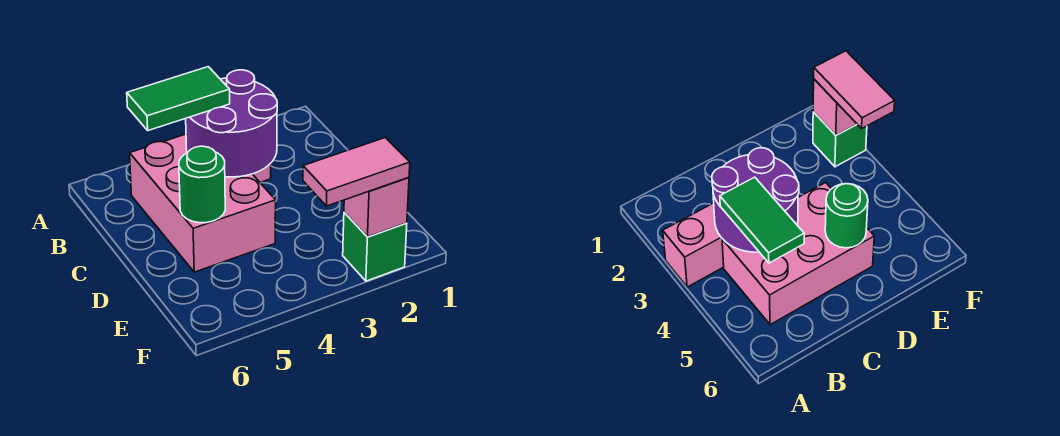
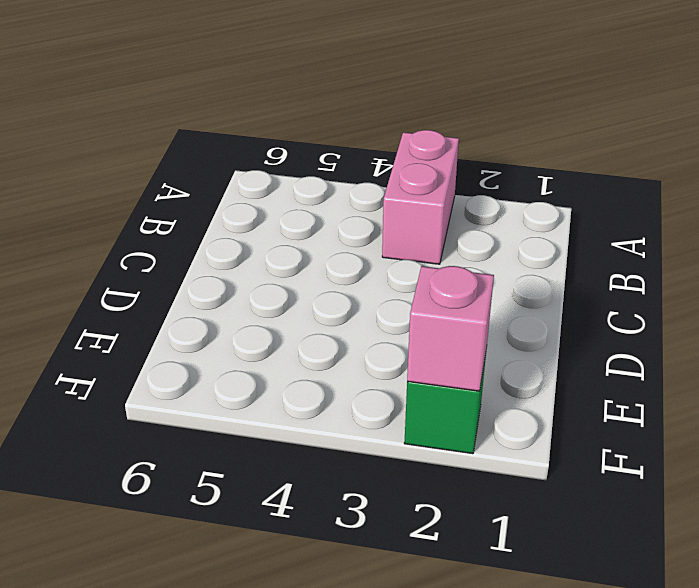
none -> pink 2x3 brick [130,134,276,272]
none -> purple 2x2 round brick [186,70,277,177]

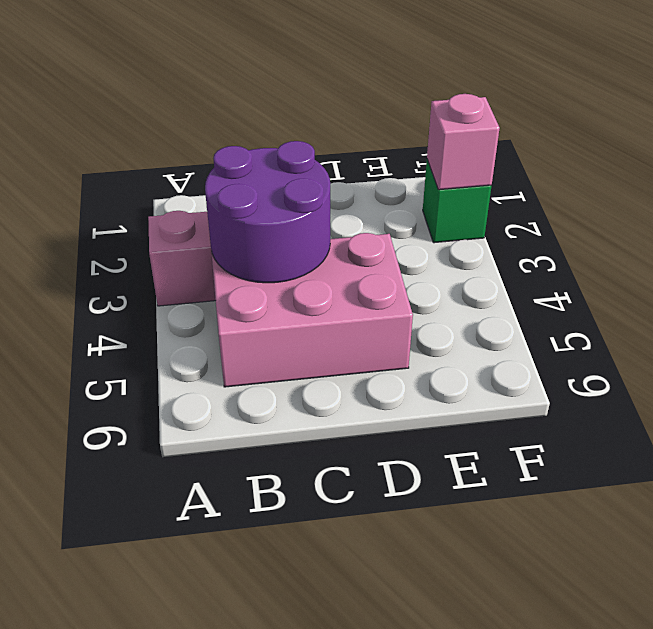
none -> green 1x1 round brick [179,146,225,223]
none -> green 1x2 tile [127,67,230,131]

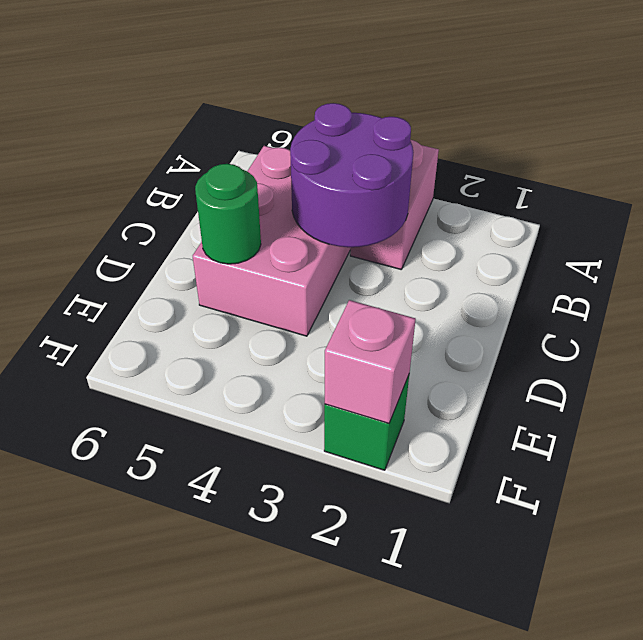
none -> green 1x2 tile [127,67,230,131]
none -> pink 1x2 tile [303,138,410,206]

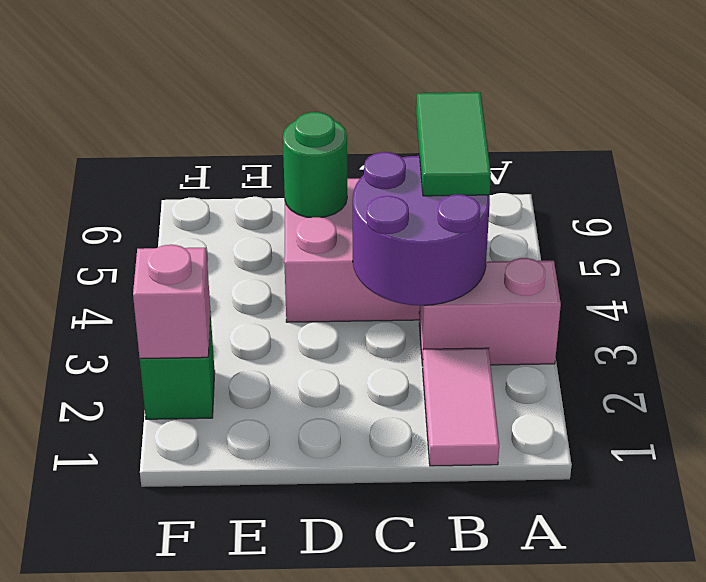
pink 1x2 tile [423,348,499,466] -> pink 1x2 tile moved to [303,138,410,206]

